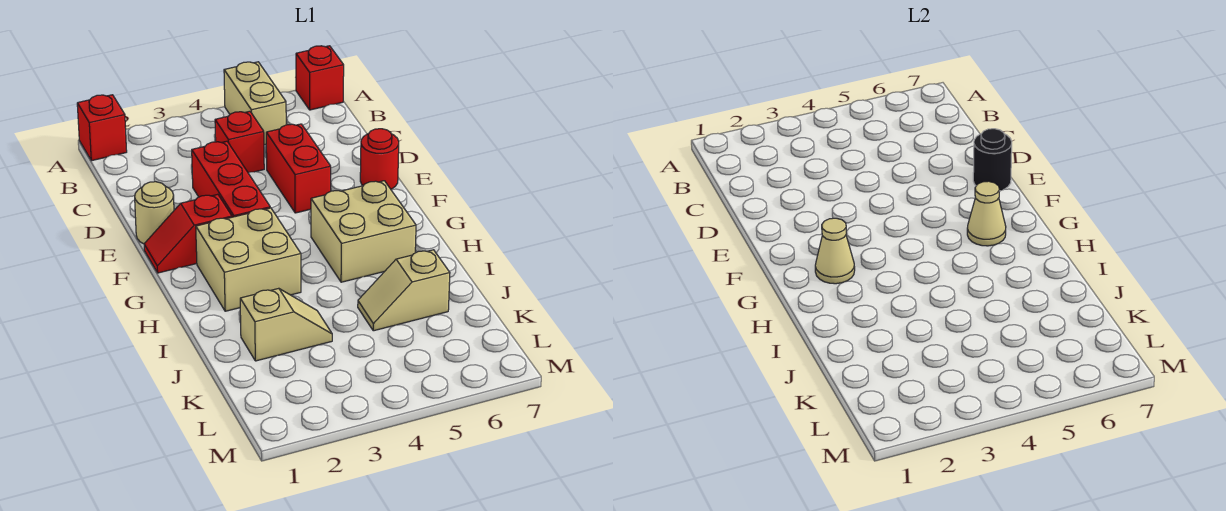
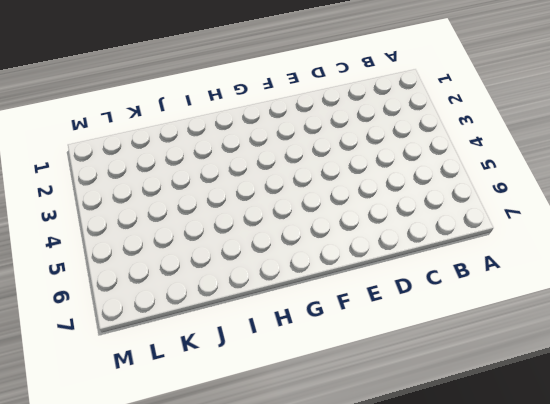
none -> red 1x1 brick [77,95,127,161]
none -> tan 1x2 brick [224,62,286,145]
none -> red 1x1 brick [296,46,344,110]

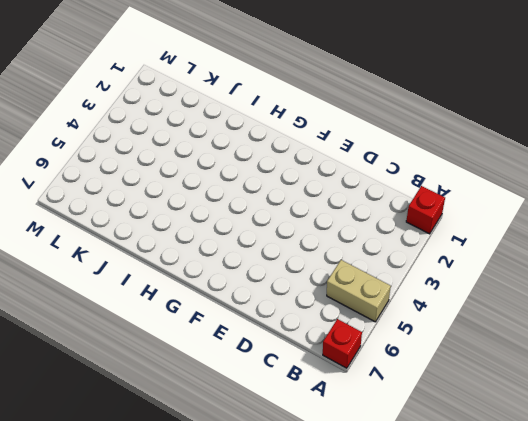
none -> red 1x1 brick [215,111,264,173]
none -> red 1x3 brick [192,141,270,217]
none -> red 1x2 brick [266,124,331,213]

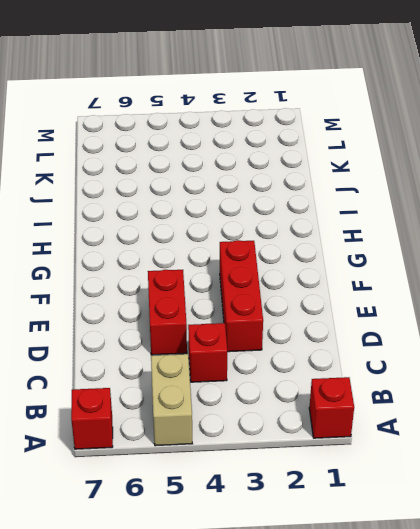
none -> tan 1x1 round brick [135,182,174,244]
none -> red 1x1 round brick [360,129,399,189]
none -> red 1x2 slope [144,194,232,273]

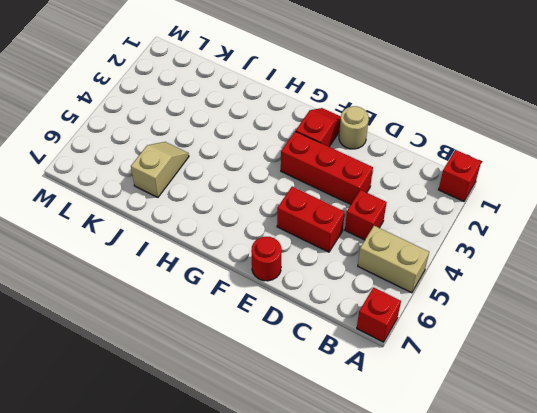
none -> tan 2x2 brick [196,208,301,311]
none -> tan 2x2 brick [311,181,416,282]
none -> tan 1x2 slope [240,288,332,361]

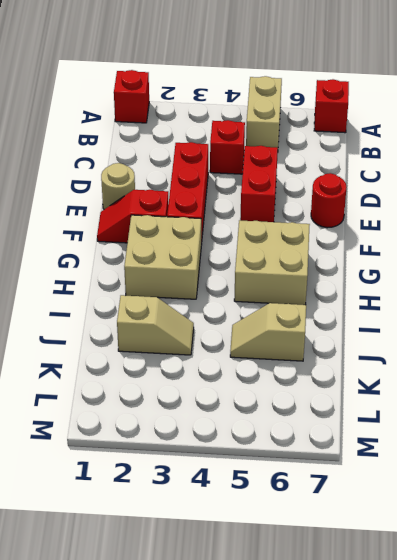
none -> black 1x1 round brick [973,129,1012,191]
none -> tan 1x1 cone [815,218,855,284]
none -> tan 1x1 cone [967,181,1006,246]

